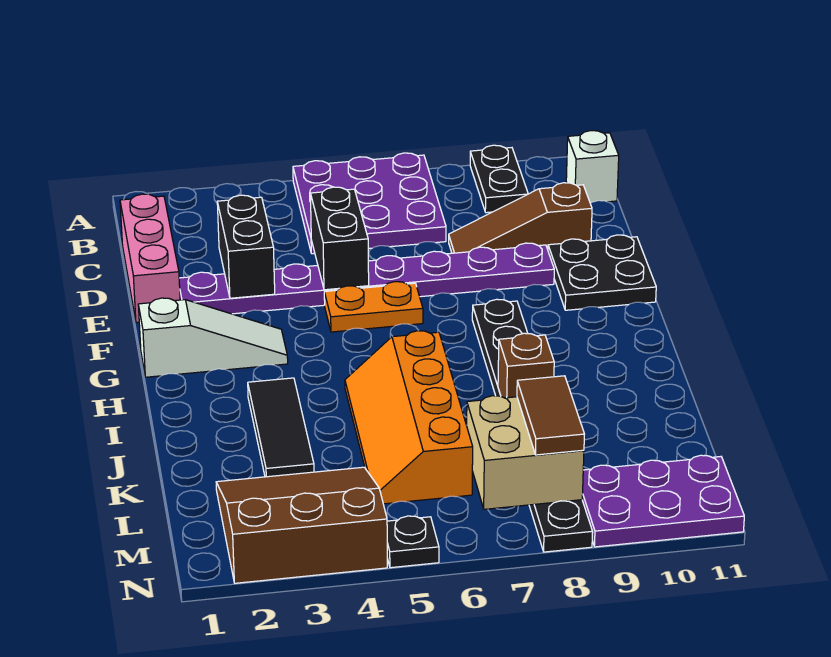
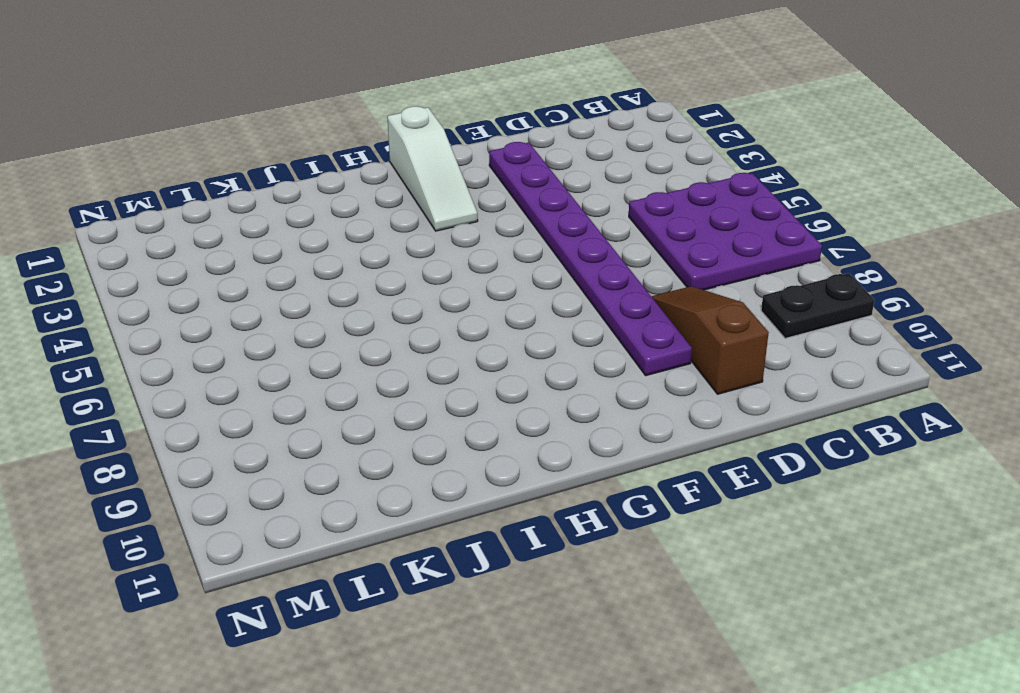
none -> white 1x1 brick [566,131,619,203]
none -> pink 1x3 brick [120,194,180,323]
none -> black 2x2 plate [548,235,656,310]

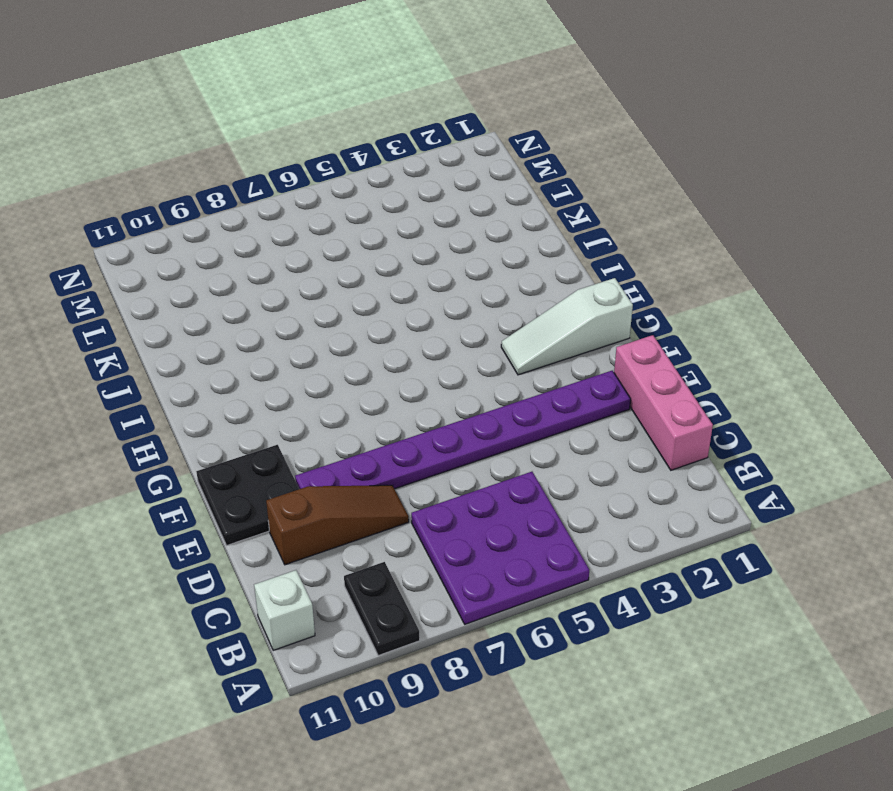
none -> orange 1x2 plate [324,282,423,332]
none -> black 1x8 plate [472,299,593,552]
none -> black 1x3 tile [248,378,314,477]

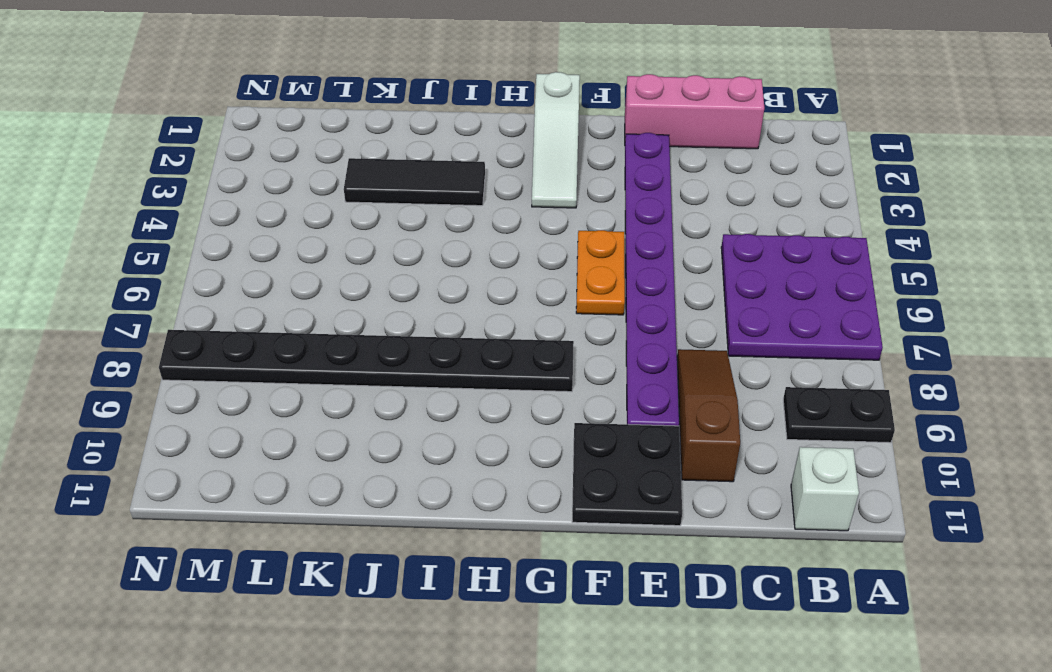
none -> orange 2x4 slope [345,331,473,504]
none -> brown 3x3 slope [216,467,387,583]
none -> purple 2x3 plate [582,455,744,547]

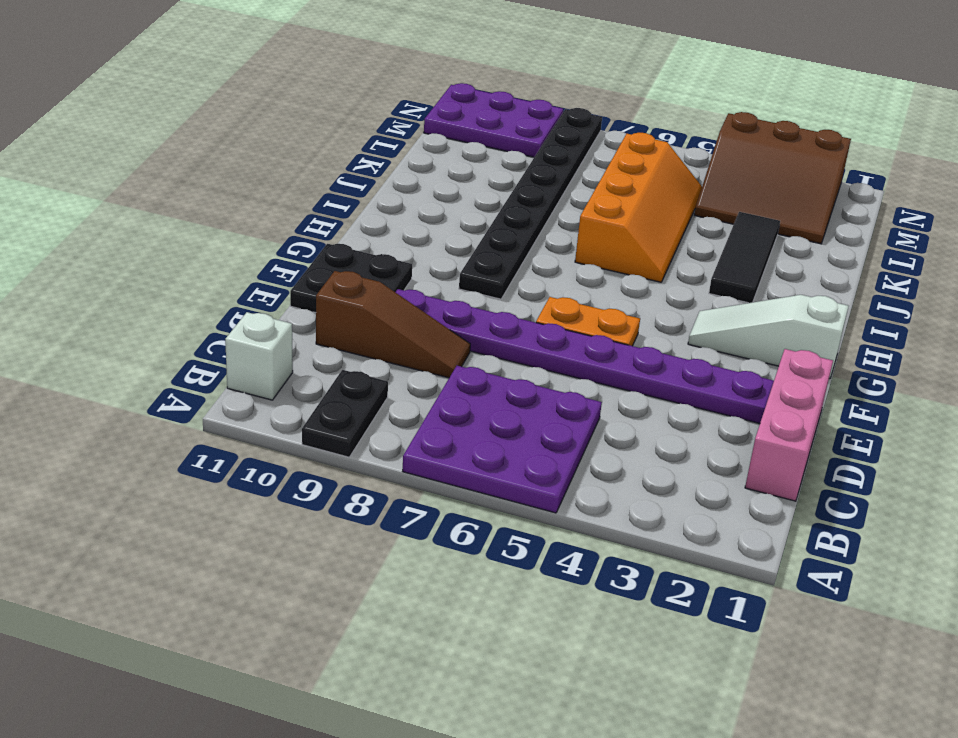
none -> black 1x1 plate [387,516,439,568]
none -> black 1x2 brick [217,195,275,298]
none -> black 1x2 brick [310,187,369,290]

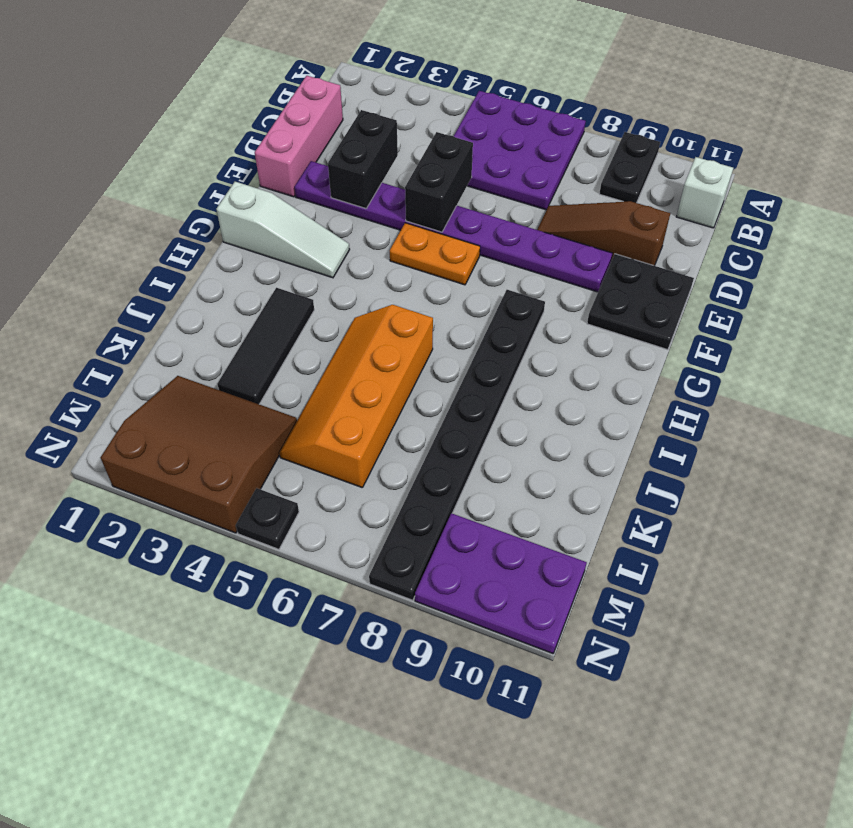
none -> brown 1x1 brick [498,333,554,398]
none -> tan 2x2 brick [467,396,584,509]
none -> brown 1x2 tile [517,376,584,455]

